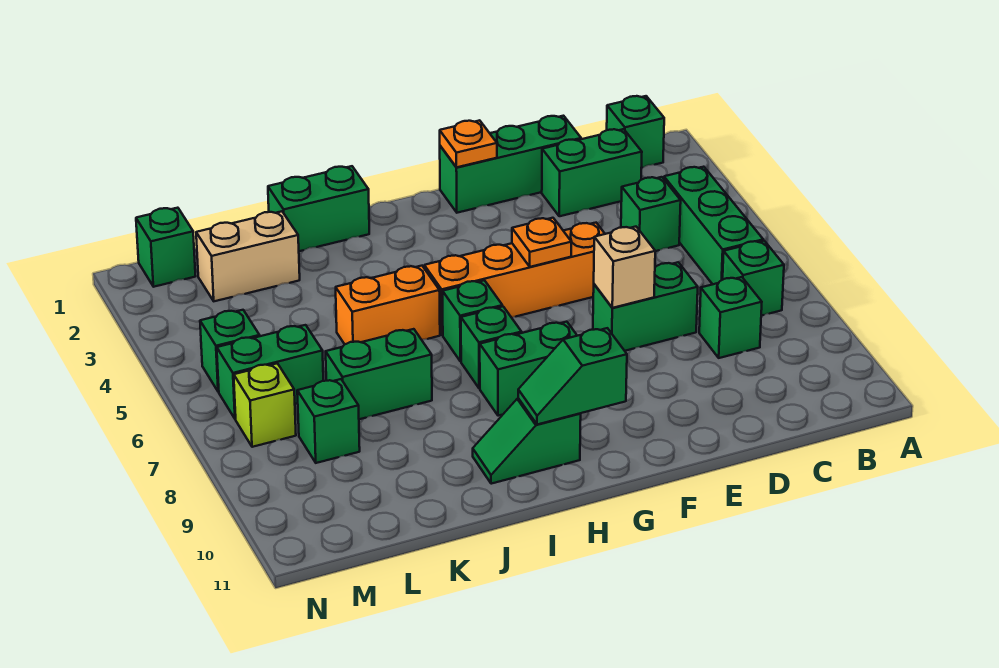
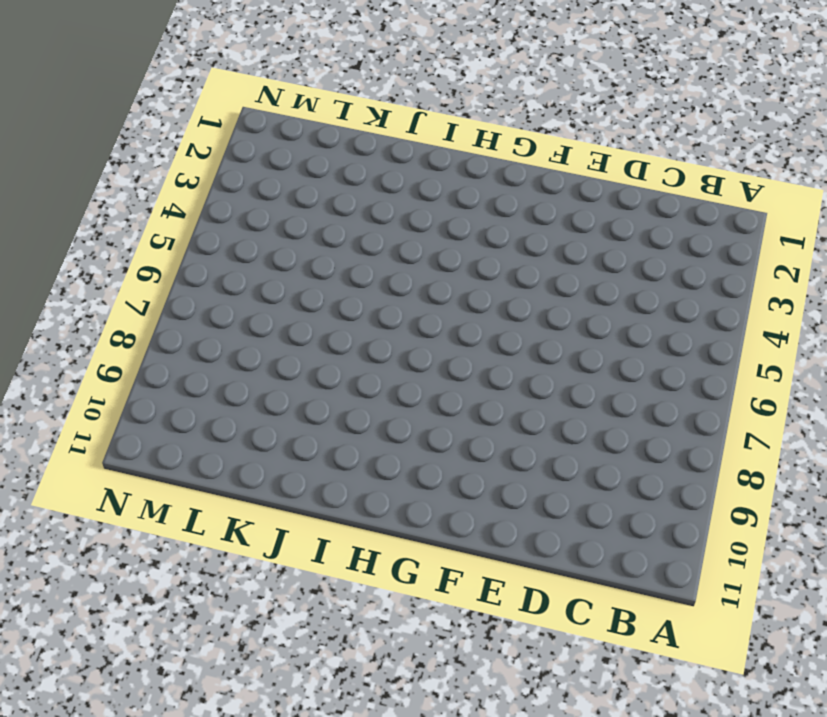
none -> green 1x1 brick [607,96,664,168]
none -> green 1x3 brick [664,167,764,284]
none -> green 1x1 brick [723,241,784,316]

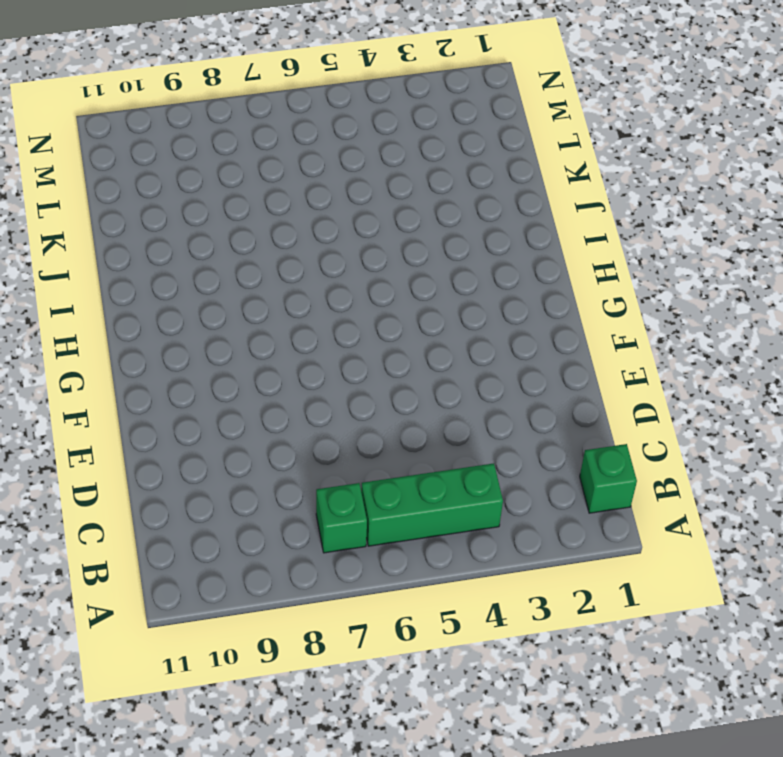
none -> green 1x2 brick [542,129,642,216]
none -> green 1x1 brick [621,177,681,251]
none -> green 1x1 brick [699,277,762,358]

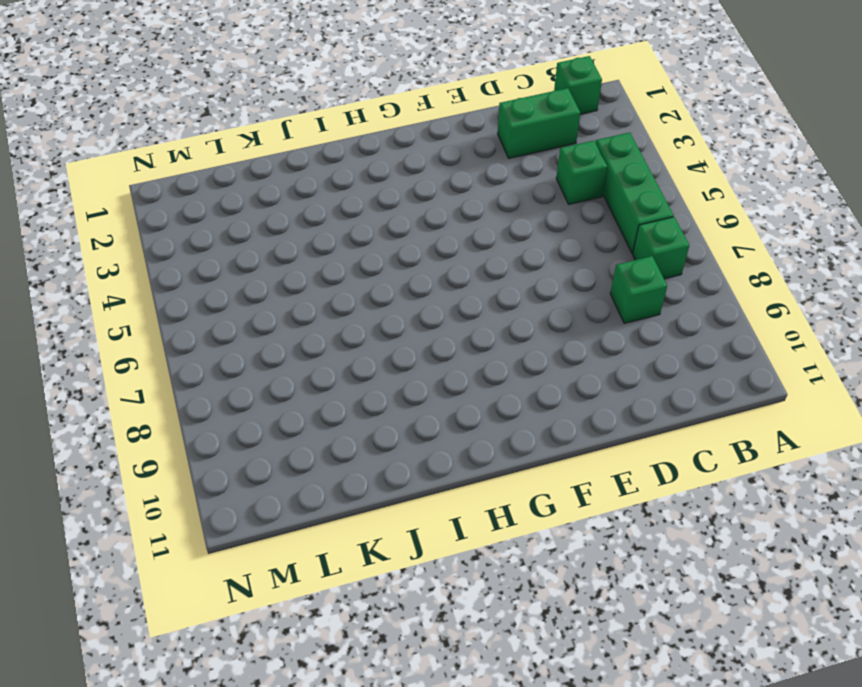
none -> green 1x3 brick [440,116,581,213]
none -> green 1x2 brick [593,262,698,351]
none -> orange 1x4 brick [424,223,605,335]

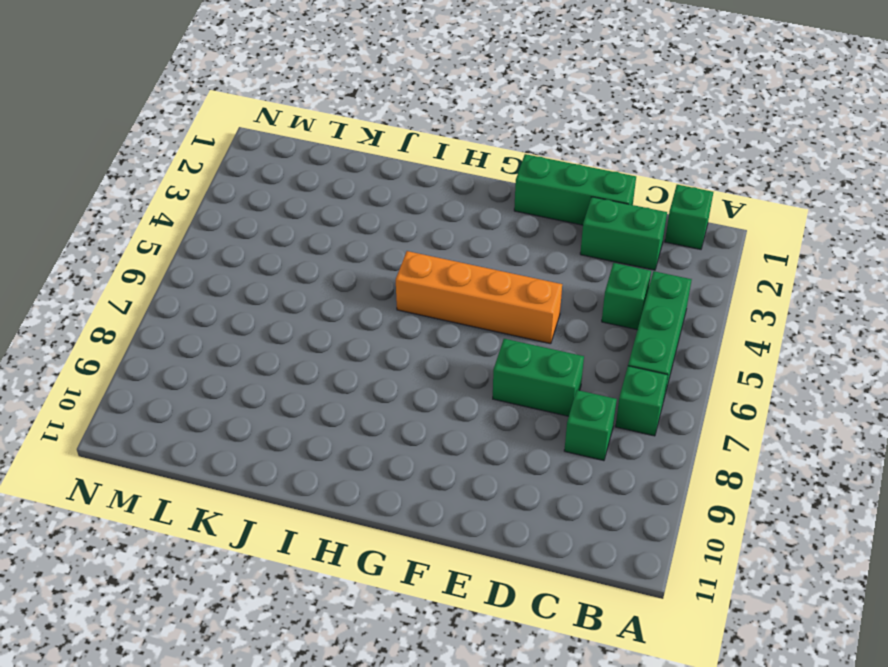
none -> green 1x2 brick [480,322,577,416]
none -> green 1x1 brick [443,280,502,362]
none -> green 1x1 brick [461,306,522,388]

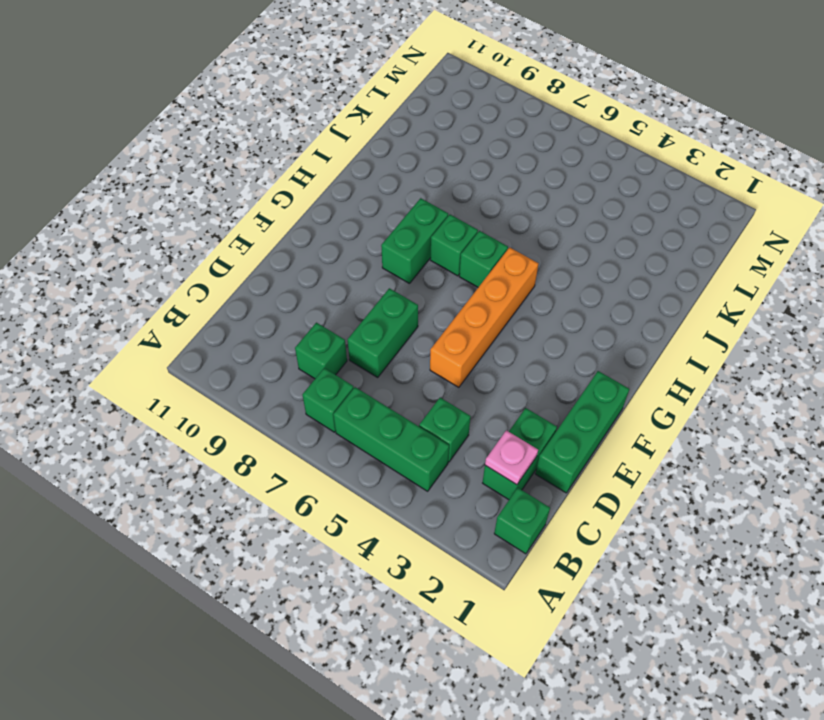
pink 1x1 plate [485,430,538,485] -> none
none -> green 1x2 slope [473,398,581,484]
none -> green 1x2 brick [268,166,369,251]
none -> orange 1x2 brick [336,266,440,344]

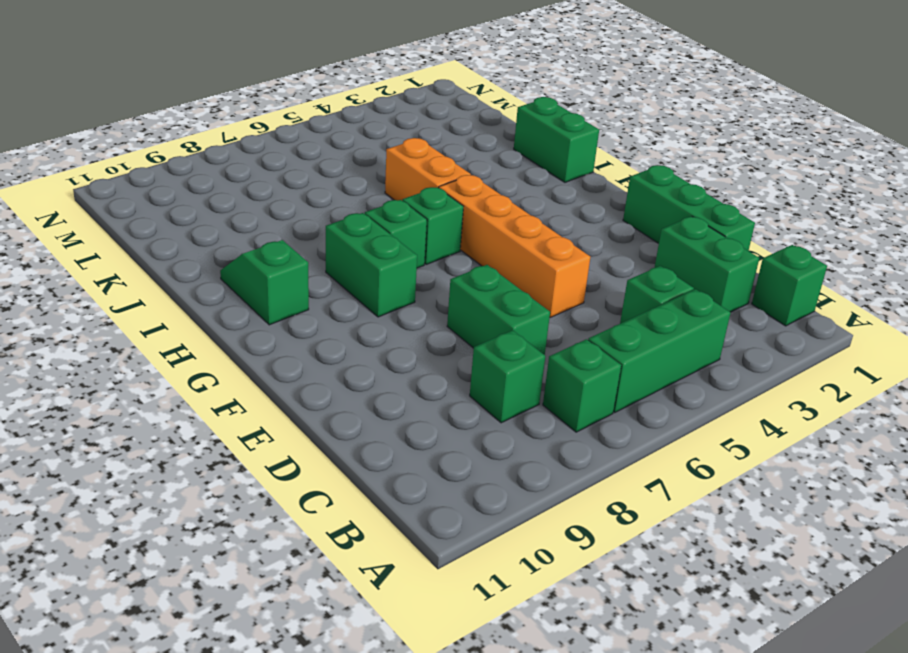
none -> green 1x2 brick [326,329,432,419]
none -> tan 1x2 brick [196,211,300,301]
none -> green 1x2 brick [217,325,323,419]

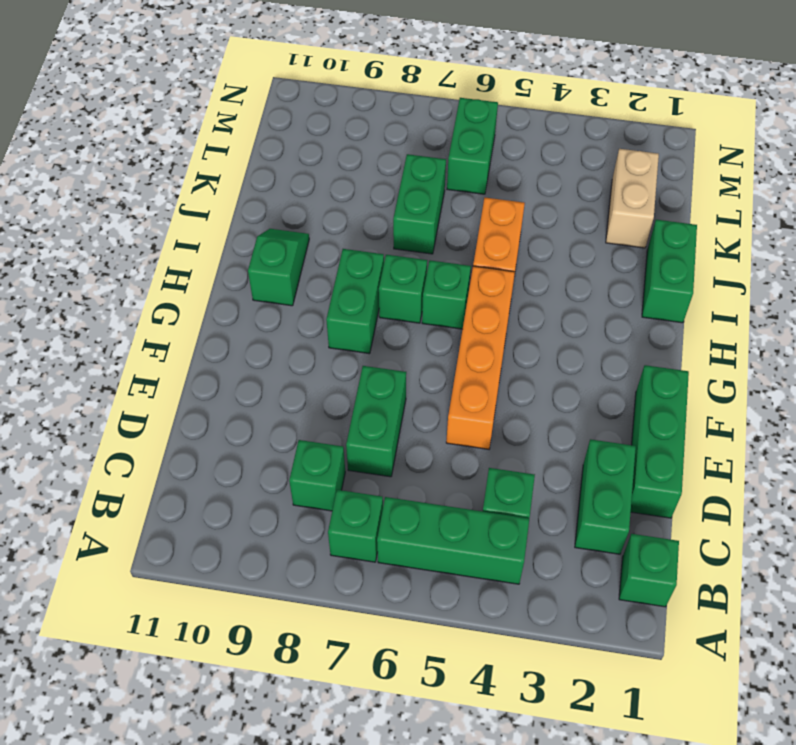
none -> green 1x1 brick [297,379,360,463]
none -> green 1x1 brick [136,208,195,287]
none -> green 1x1 brick [200,310,260,392]

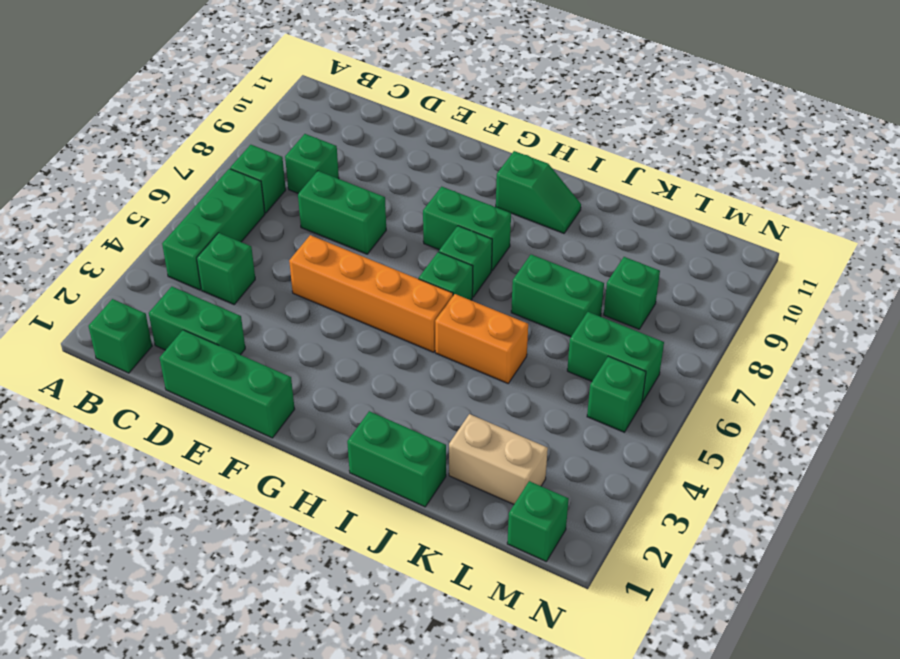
none -> lime 1x1 brick [234,363,296,447]
none -> tan 1x1 brick [594,227,655,308]
none -> orange 1x1 plate [440,120,497,167]

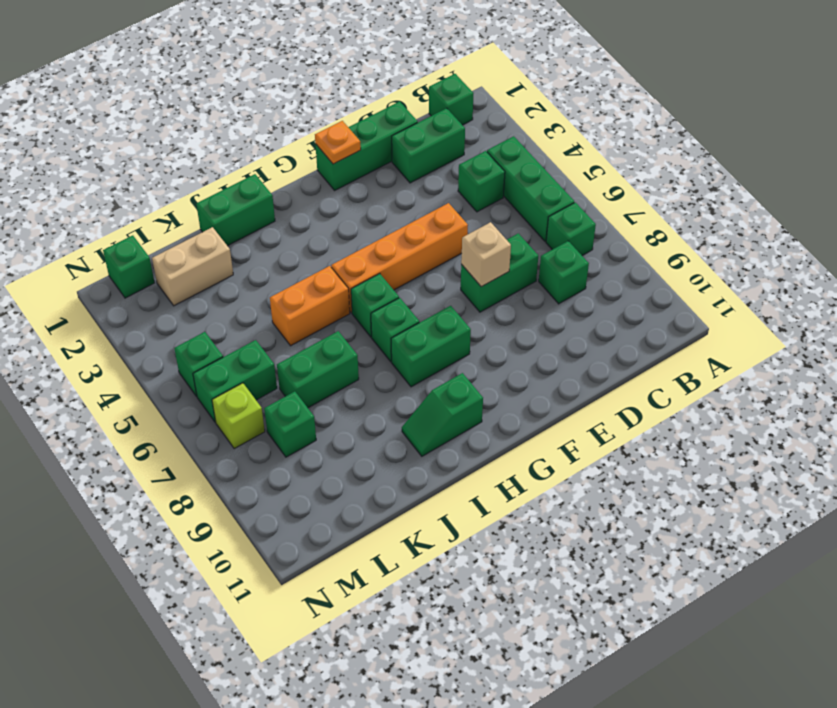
none -> orange 1x1 plate [512,218,571,267]
none -> green 1x2 slope [518,328,627,425]

